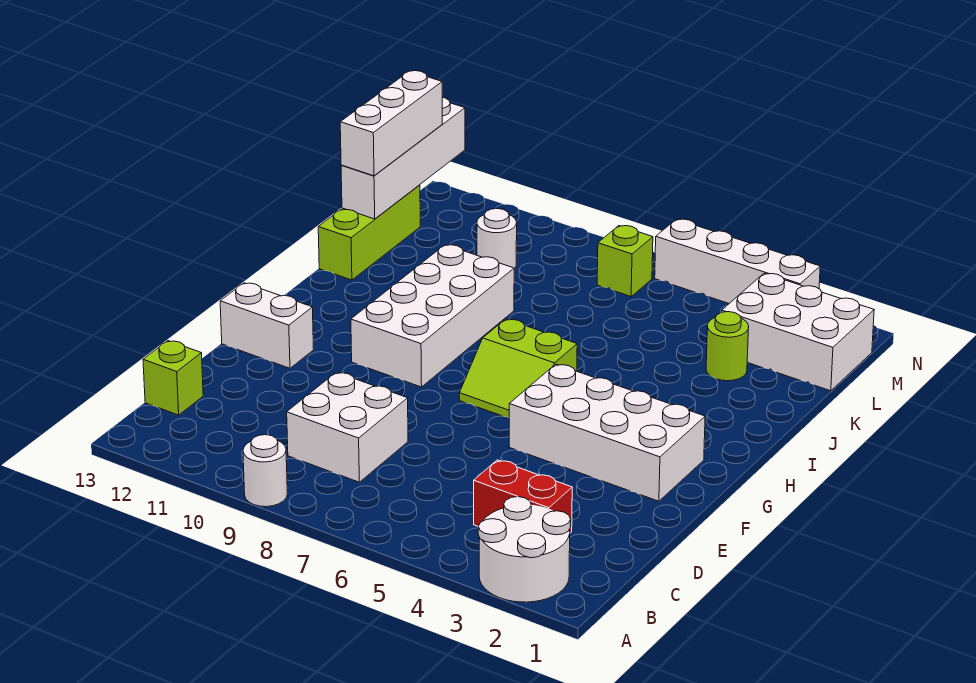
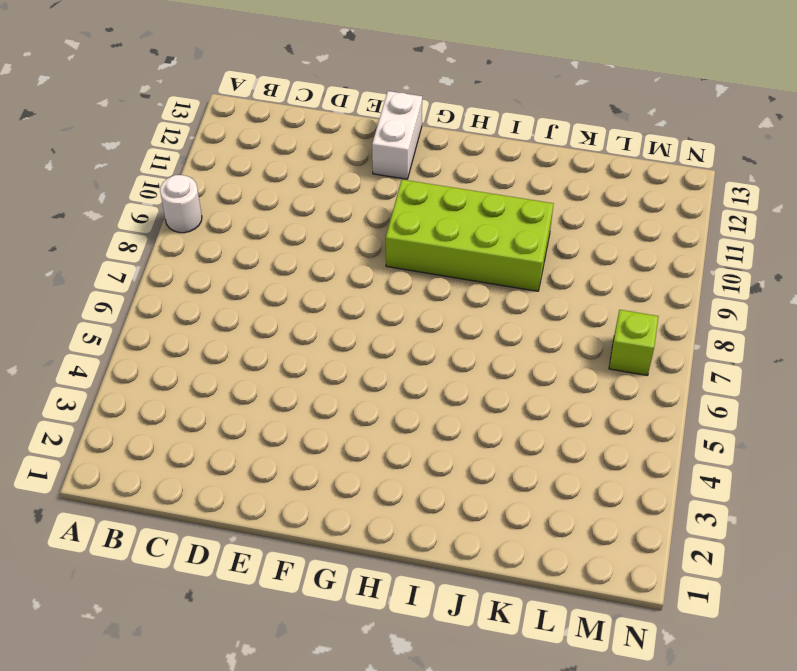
lime 2x4 brick [386,180,553,291] -> white 2x4 brick [351,245,514,387]
none -> white 2x2 round brick [478,497,571,602]
none -> red 1x2 brick [474,460,572,533]
none -> white 2x2 brick [287,372,408,482]

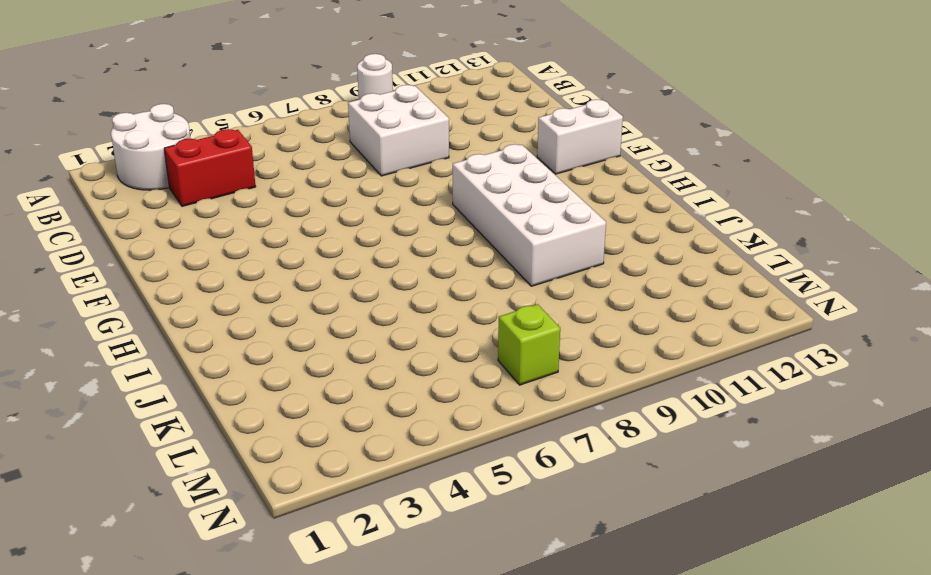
none -> lime 1x1 brick [143,341,203,415]
none -> white 2x4 brick [509,364,705,501]
none -> lime 2x2 slope [459,319,577,417]

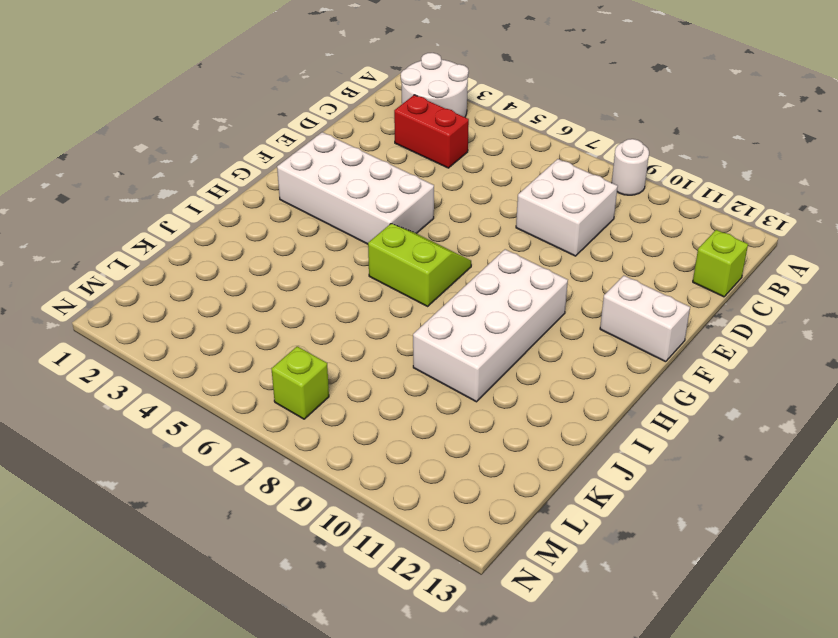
none -> lime 1x3 brick [318,185,420,280]
none -> lime 1x1 round brick [706,312,749,381]
none -> white 2x3 brick [722,273,874,391]

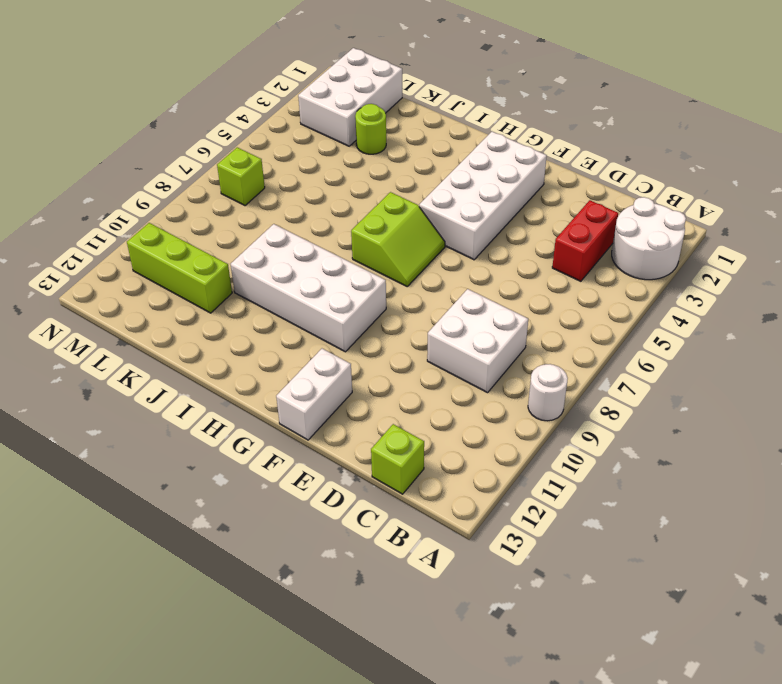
lime 1x3 brick [127,223,232,313] -> lime 1x3 brick moved to [318,185,420,280]
none -> white 1x1 round brick [477,209,517,269]
none -> white 1x4 brick [655,219,820,303]
none -> white 1x4 brick [341,98,465,219]

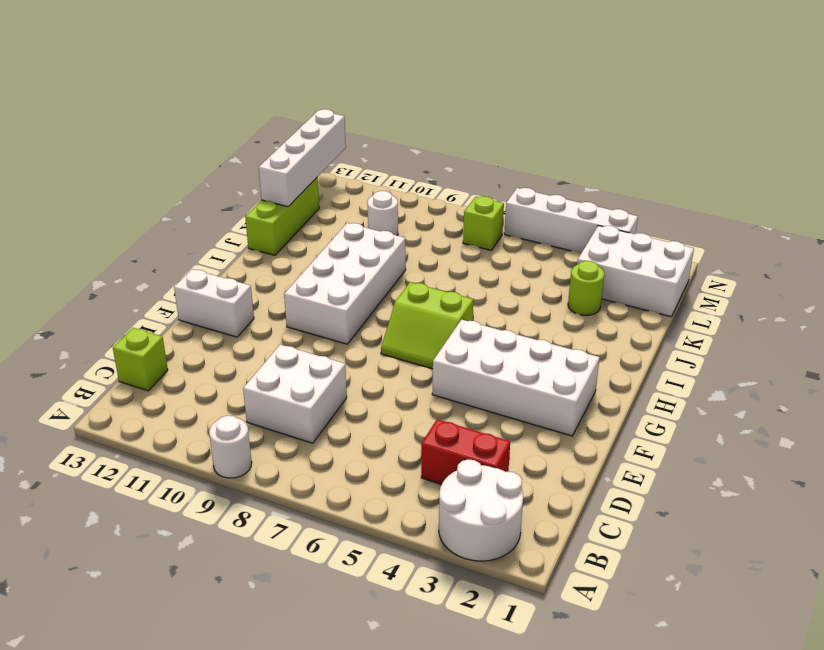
none -> white 1x3 brick [340,71,442,176]

